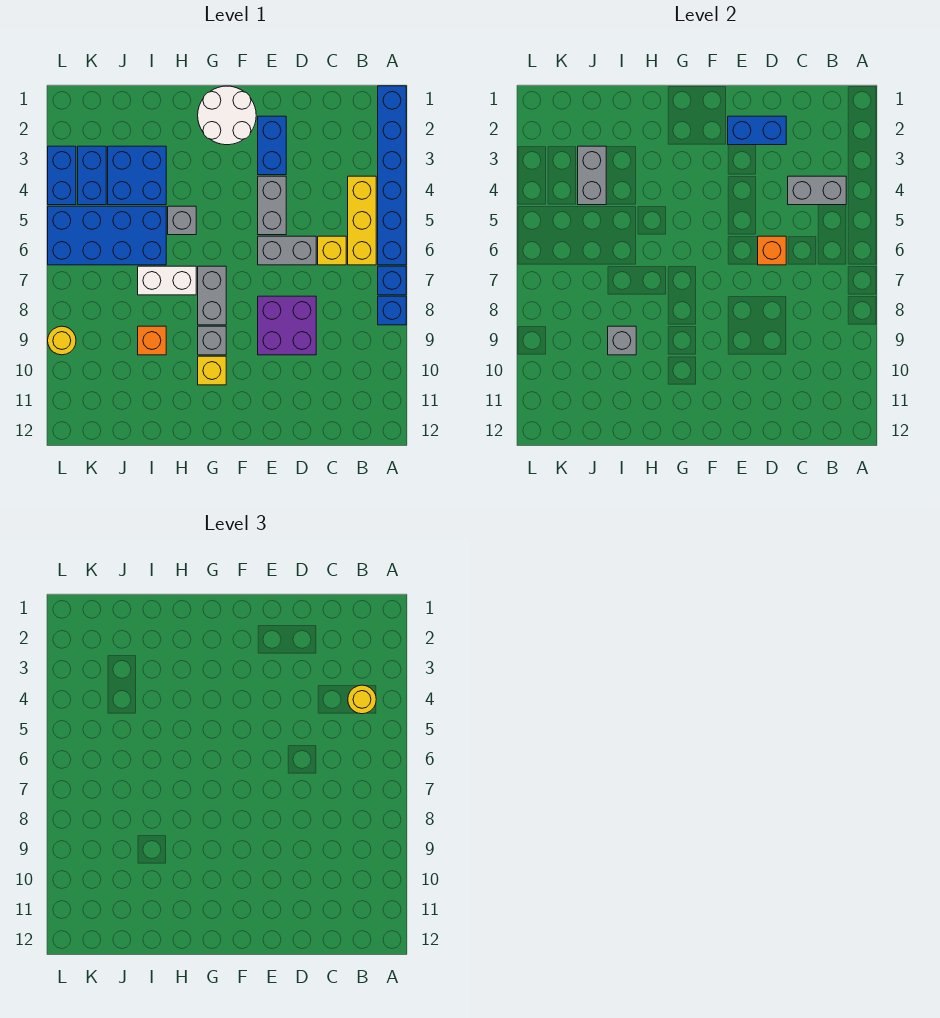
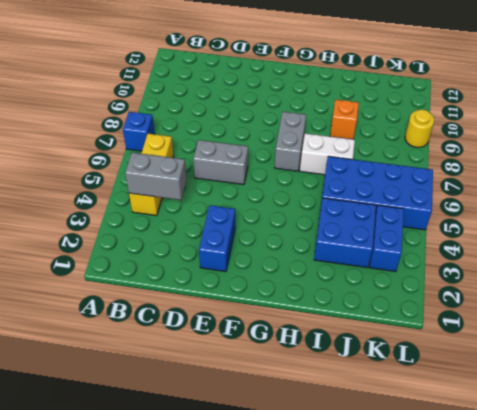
none -> blue 1x6 brick [378,86,406,265]
none -> blue 1x1 brick [378,296,406,325]
none -> yellow 1x1 brick [318,236,346,265]

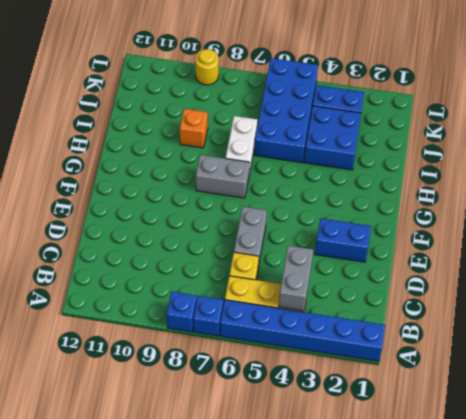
none -> purple 2x2 brick [258,296,316,355]
none -> grey 1x2 brick [258,176,286,235]
none -> white 2x2 round brick [198,86,256,145]

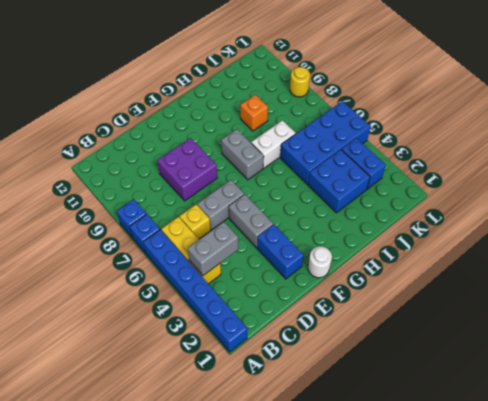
white 1x1 round brick [308,246,332,278] -> white 2x2 round brick [198,86,256,145]
none -> grey 1x1 brick [198,326,226,355]
none -> yellow 1x1 brick [198,356,226,385]
none -> grey 1x1 brick [168,206,196,235]

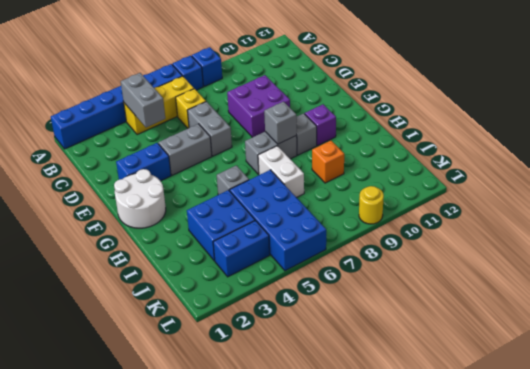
grey 1x1 brick [264,102,297,144] -> grey 1x1 brick moved to [608,326,636,355]
purple 1x1 brick [305,104,336,146] -> yellow 1x1 brick [198,356,226,385]
none -> blue 1x2 brick [48,146,76,205]
none -> blue 1x2 brick [728,116,786,145]
none -> orange 1x1 brick [758,236,786,265]

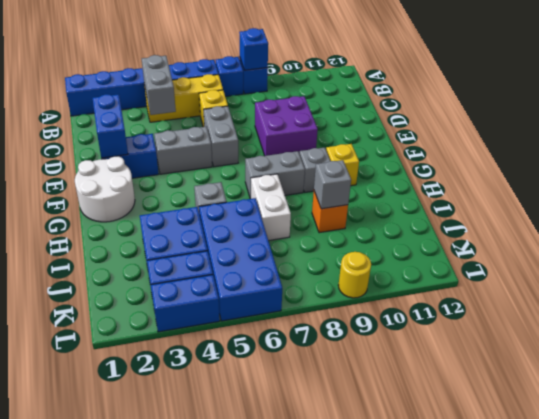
blue 1x1 brick [239,28,268,70] -> none
none -> orange 1x1 brick [758,236,786,265]
none -> grey 1x2 brick [578,146,606,205]
none -> yellow 1x1 round brick [348,685,376,714]

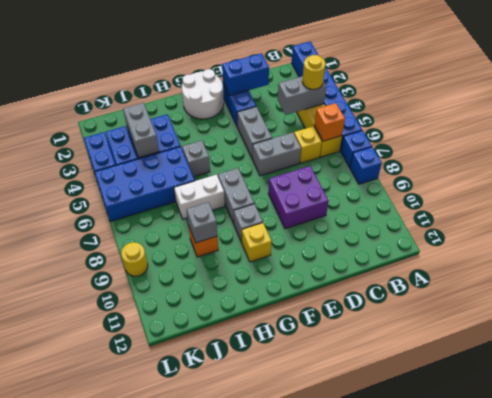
orange 1x1 brick [314,103,345,141] -> orange 1x1 brick moved to [758,236,786,265]

